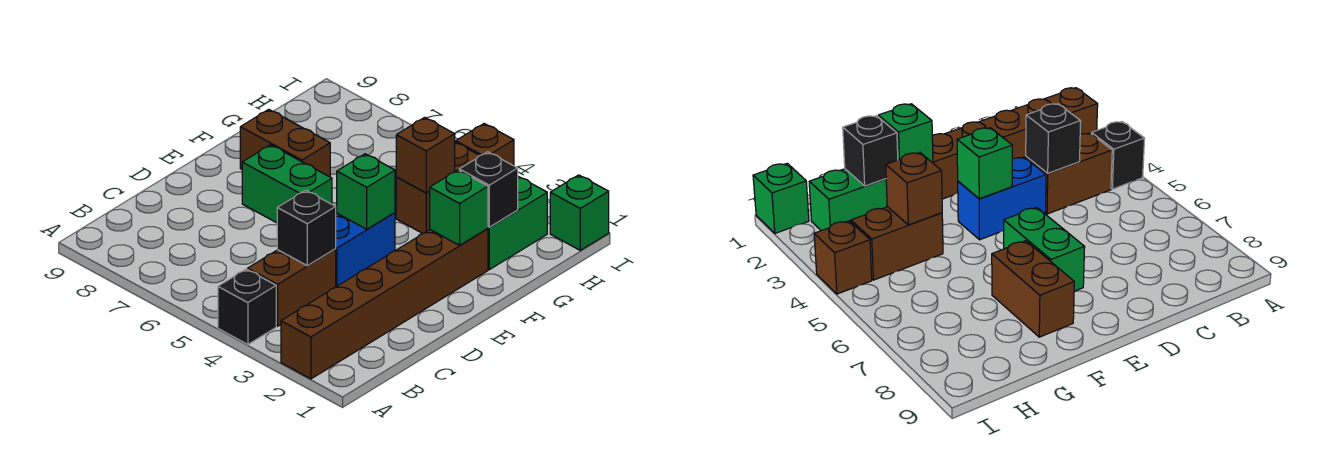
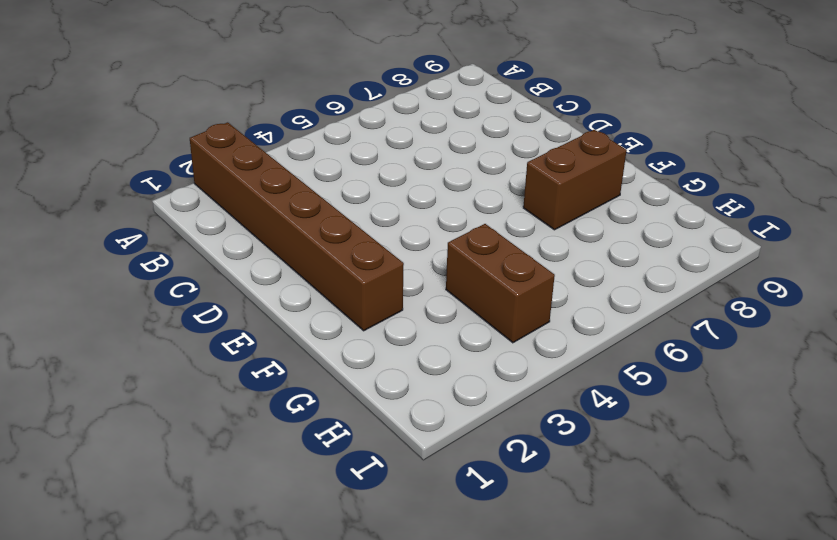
none -> black 1x1 brick [218,269,276,345]
none -> brown 1x2 brick [248,249,336,326]
none -> blue 1x2 brick [336,212,395,287]

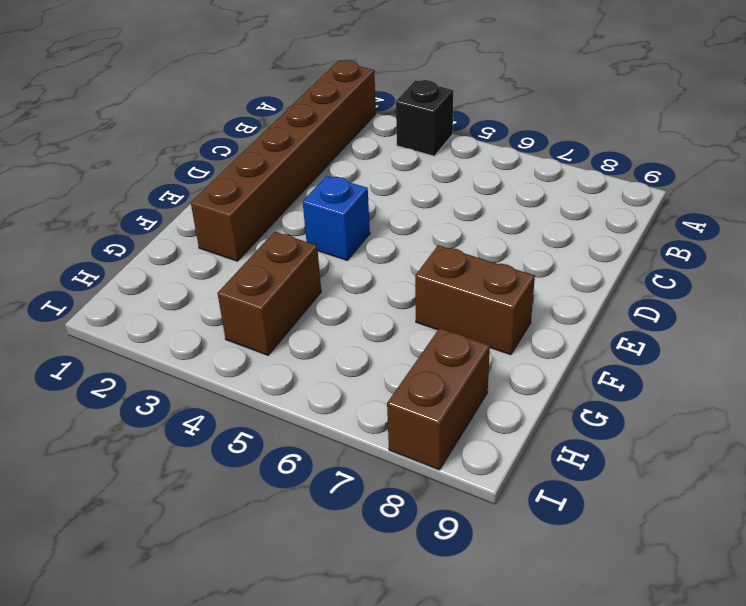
blue 1x1 brick [303,176,370,260] -> blue 1x2 brick [336,212,395,287]
brown 1x2 brick [387,328,490,470] -> brown 1x2 brick moved to [248,249,336,326]
none -> green 1x2 brick [242,145,332,223]
none -> green 1x2 brick [488,177,547,270]
none -> green 1x1 brick [550,175,609,250]

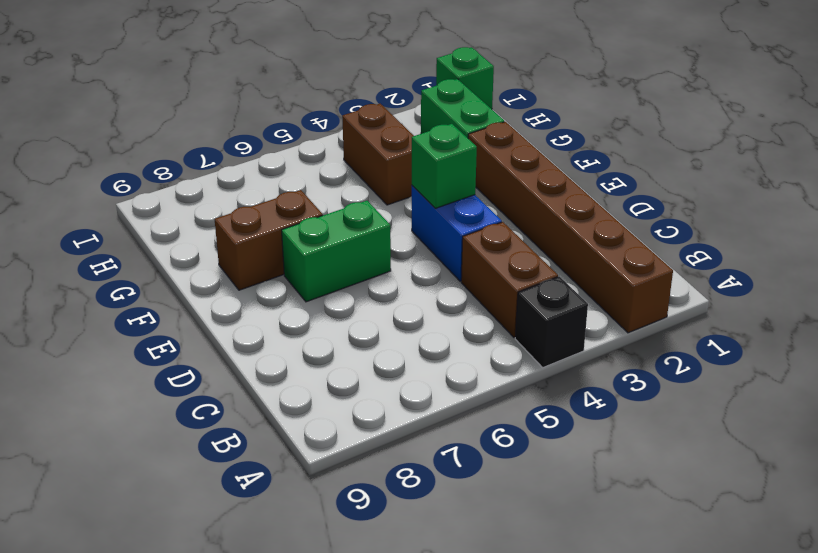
none -> brown 1x1 brick [456,124,514,166]
none -> black 1x1 brick [277,190,336,266]
none -> green 1x1 brick [430,170,488,245]

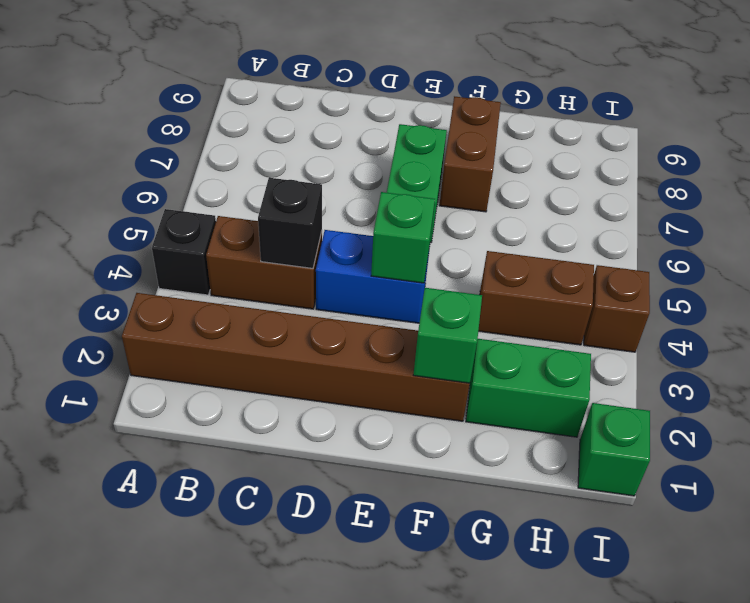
none -> black 1x1 brick [459,152,518,227]
none -> brown 1x1 brick [396,117,455,193]

